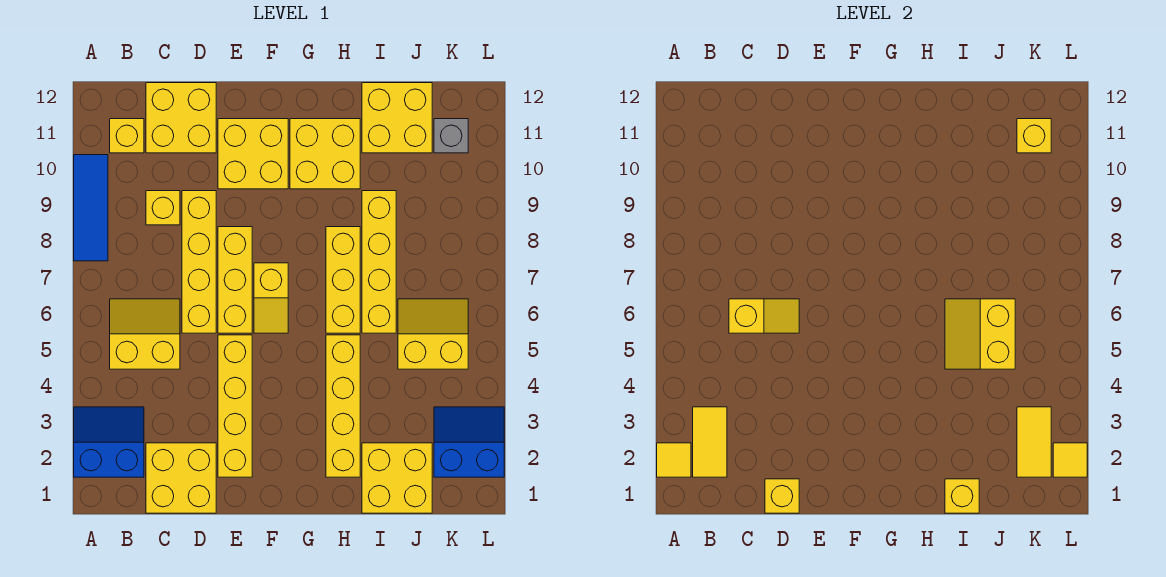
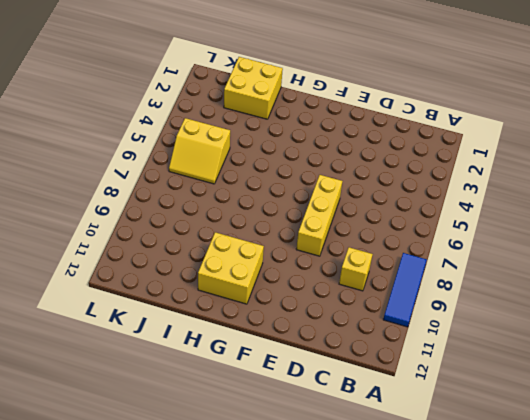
none -> blue 2x2 slope [74,407,144,477]
none -> yellow 2x2 slope [110,299,180,369]
none -> yellow 1x1 brick [110,119,144,153]
none -> yellow 2x2 brick [146,443,216,513]

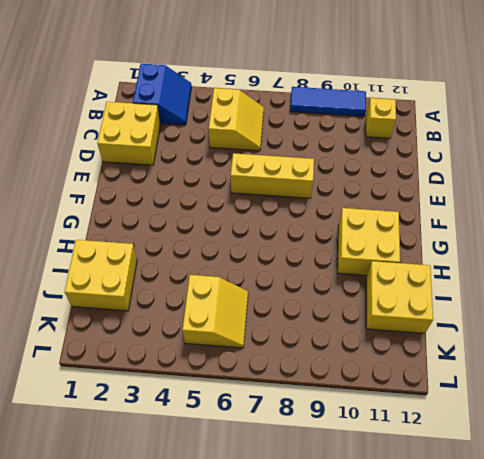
none -> yellow 1x1 brick [146,191,180,225]
none -> yellow 2x2 brick [146,83,216,153]
none -> yellow 1x4 brick [182,191,216,333]
none -> yellow 1x4 brick [218,335,252,477]

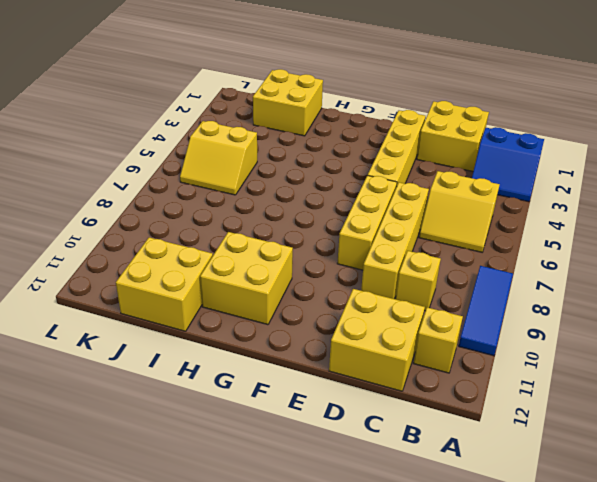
none -> yellow 2x2 brick [218,119,288,189]
none -> yellow 1x2 slope [254,263,288,333]
none -> yellow 1x4 brick [326,335,360,477]
none -> yellow 1x3 brick [326,227,360,333]

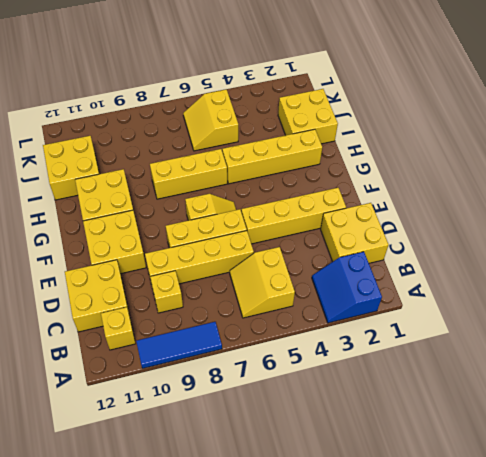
none -> yellow 1x4 brick [362,191,396,333]
none -> blue 2x2 slope [434,407,504,477]
none -> grey 1x1 brick [434,119,468,153]
none -> yellow 1x1 tile [657,443,691,477]

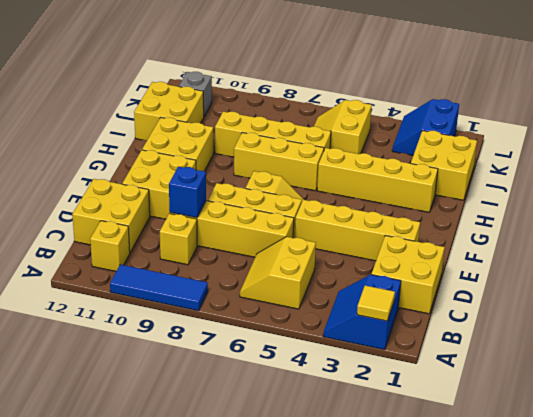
blue 1x1 brick [169,167,206,218] -> none
none -> yellow 1x2 tile [693,407,727,477]
none -> yellow 1x2 slope [729,299,799,333]
none -> yellow 1x1 brick [765,479,799,513]
none -> yellow 1x1 brick [945,479,979,513]

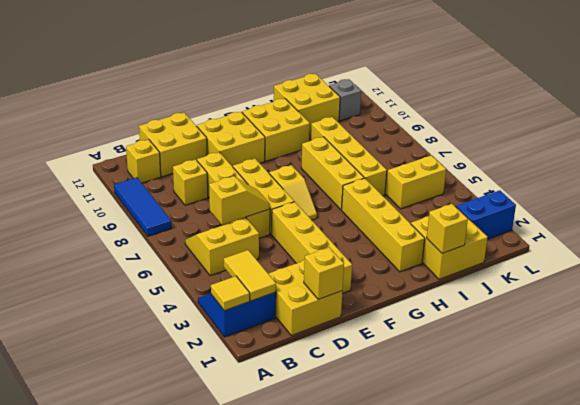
none -> yellow 2x2 slope [945,299,1015,369]
none -> yellow 1x2 tile [1017,407,1051,477]
none -> yellow 1x1 brick [1017,119,1051,153]
none -> yellow 1x1 tile [1053,443,1087,477]

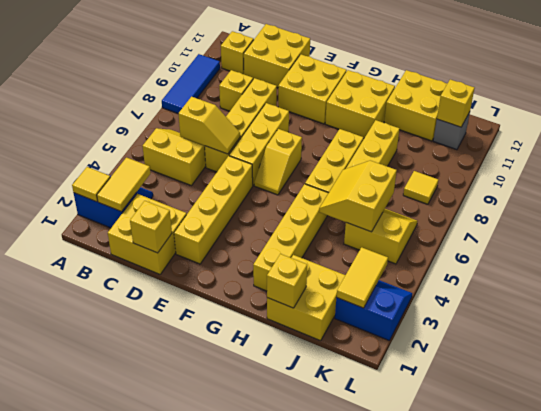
yellow 1x1 tile [403,171,438,204] -> yellow 1x1 tile moved to [1053,443,1087,477]

